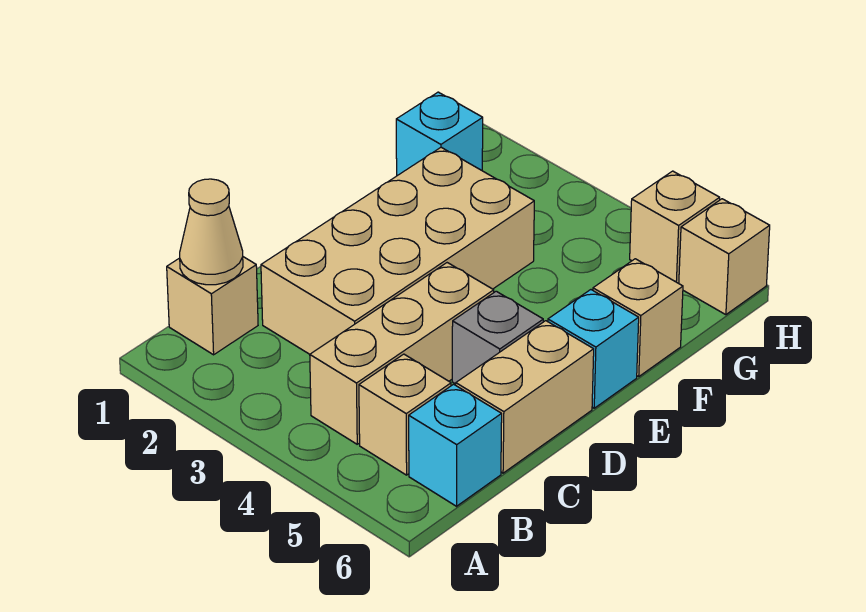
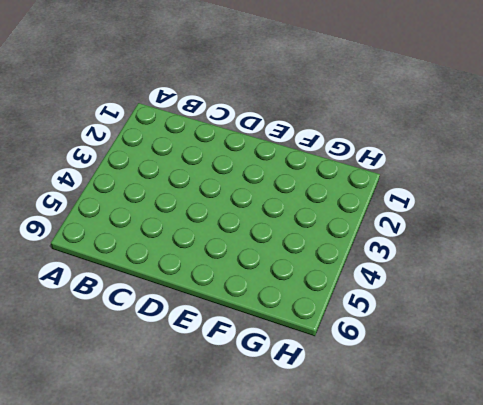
none -> tan 1x1 brick [167,257,258,355]
none -> tan 1x3 brick [310,263,494,444]
none -> tan 1x1 brick [359,354,451,475]

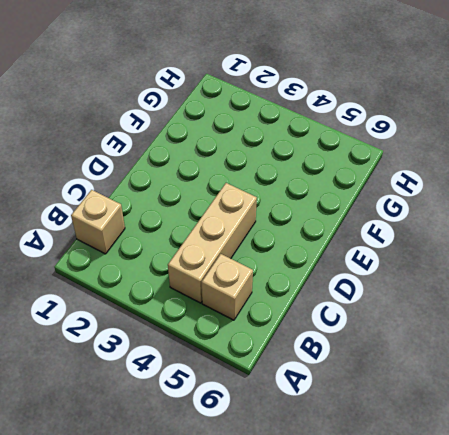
none -> cyan 1x1 brick [409,384,502,506]
none -> tan 2x4 brick [261,147,534,354]
none -> tan 1x2 brick [456,321,594,473]

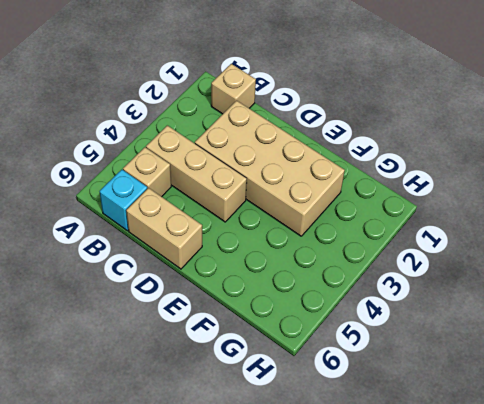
none -> grey 1x1 brick [452,291,543,384]
none -> cyan 1x1 brick [548,290,639,408]
none -> tan 1x1 brick [593,259,683,376]

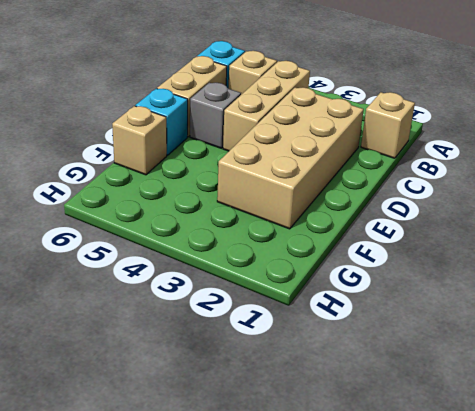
none -> cyan 1x1 brick [396,92,483,176]
none -> tan 1x1 brick [630,171,720,283]
none -> tan 1x1 brick [679,199,770,315]

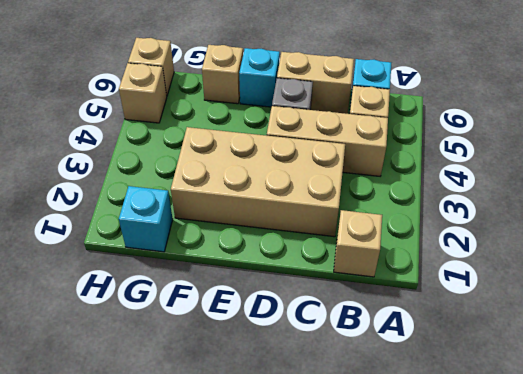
none -> tan 1x1 cone [180,179,243,285]

